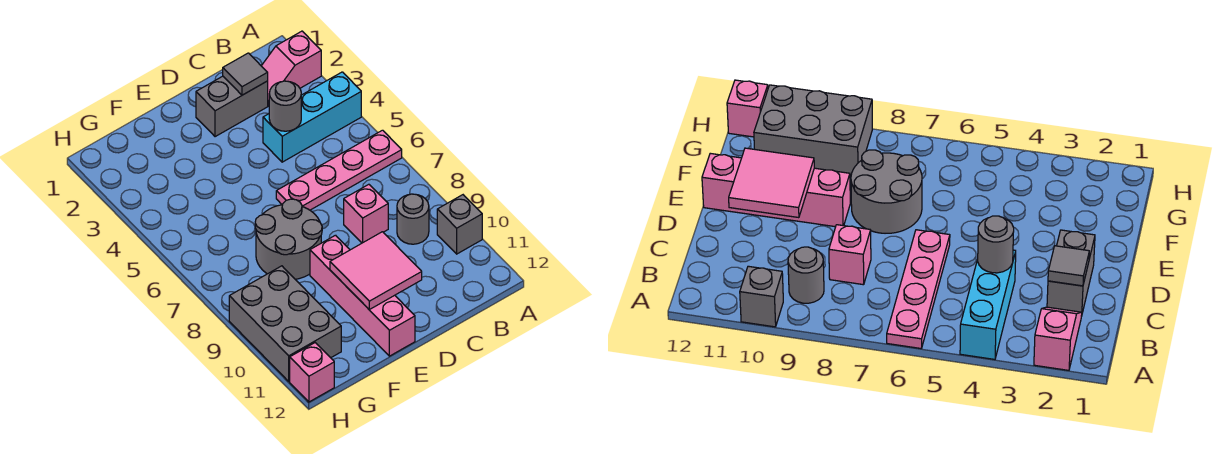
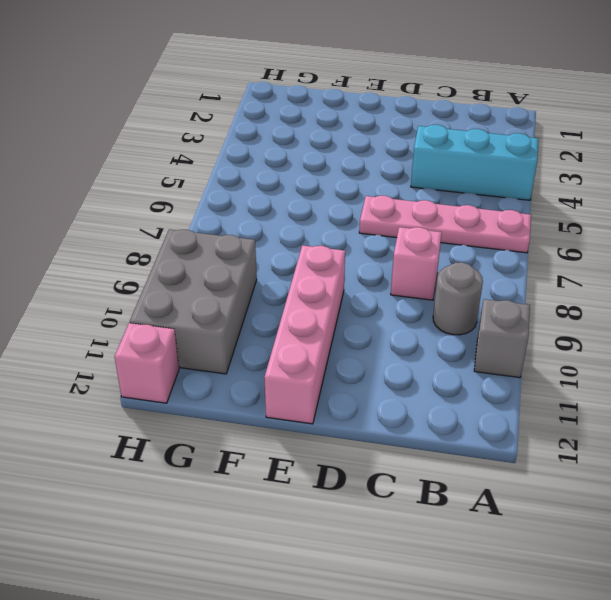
none -> pink 1x2 slope [262,31,321,106]
none -> grey 1x2 brick [196,76,268,137]
none -> grey 2x2 round brick [255,199,322,279]

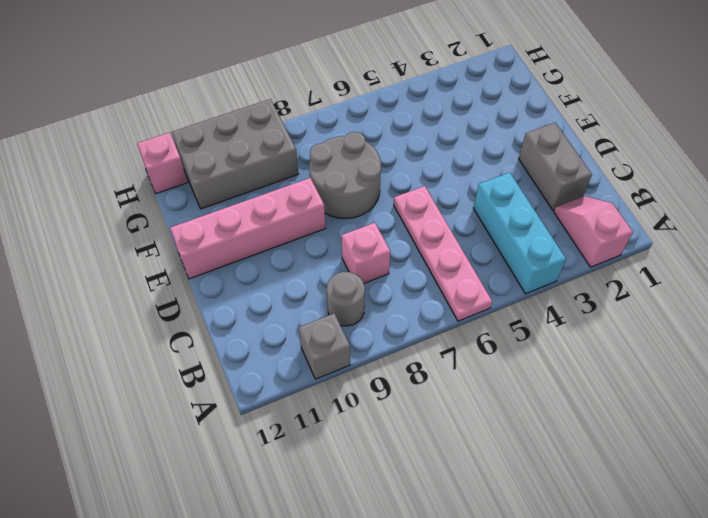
none -> grey 1x1 tile [223,53,268,95]
none -> grey 1x1 round brick [269,81,301,131]
none -> pink 2x2 tile [330,232,422,309]

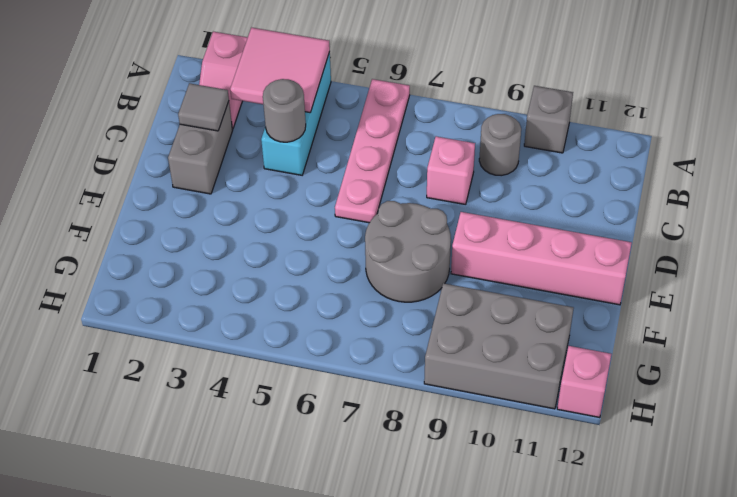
pink 2x2 tile [230,28,330,113] -> pink 2x2 tile moved to [330,232,422,309]

